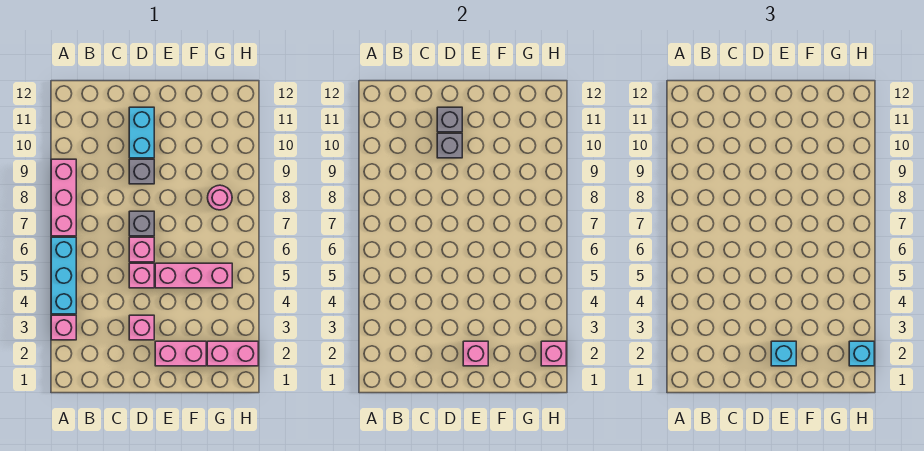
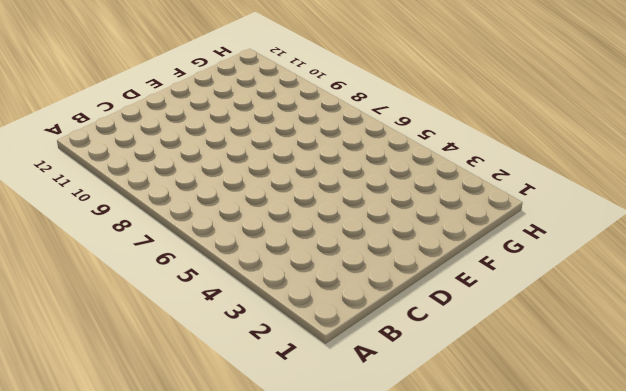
none -> pink 1x1 brick [51,315,76,340]
none -> cyan 1x3 brick [51,237,76,314]
none -> pink 1x3 brick [51,159,76,236]

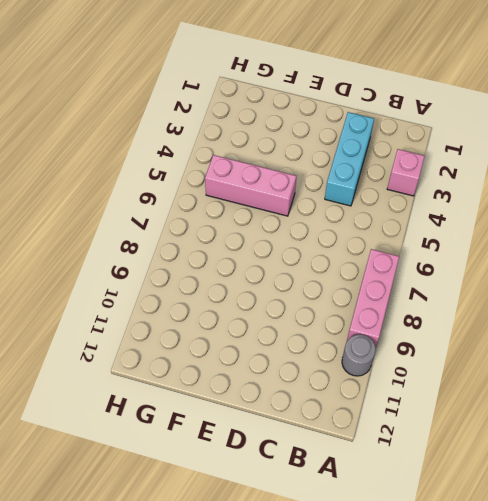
grey 1x1 round brick [342,334,376,376] -> none
cyan 1x3 brick [325,112,374,206] -> cyan 1x3 brick moved to [51,237,76,314]
none -> pink 1x1 brick [129,315,154,340]
none -> pink 1x1 brick [129,263,154,288]
none -> pink 1x1 brick [129,237,154,262]

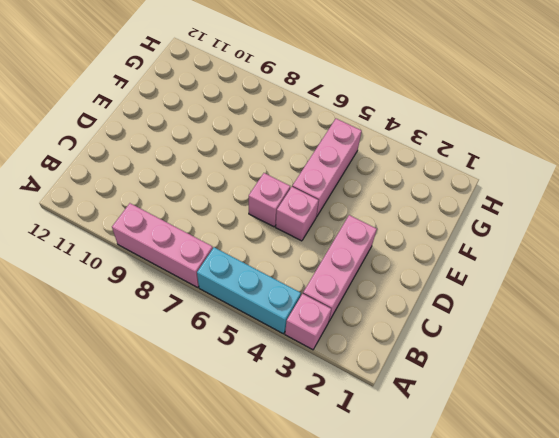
pink 1x3 brick [303,215,377,321] -> pink 1x1 brick [129,315,154,340]
none -> grey 1x1 brick [129,211,154,236]
none -> grey 1x1 brick [129,159,154,184]
none -> cyan 1x2 brick [129,107,154,158]

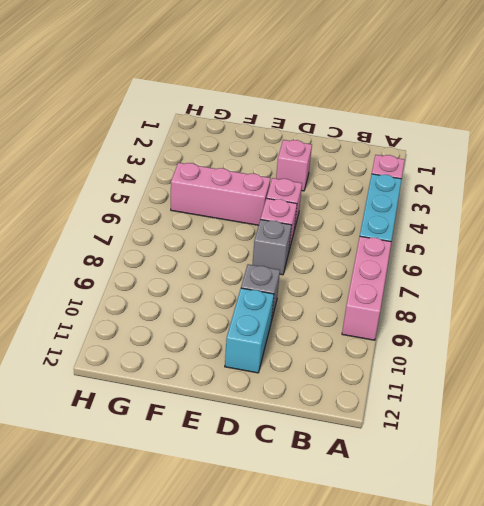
none -> pink 1x2 brick [155,341,206,366]
none -> pink 1x2 brick [207,341,258,366]
none -> pink 1x1 round brick [208,185,232,210]

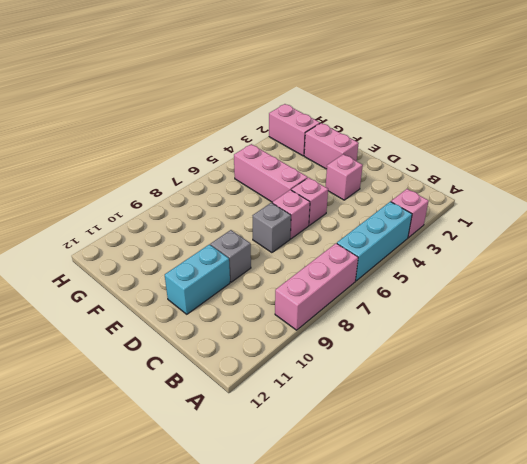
none -> pink 1x1 round brick [208,185,232,210]
none -> grey 1x1 brick [437,133,462,158]
none -> grey 1x1 brick [437,107,462,132]

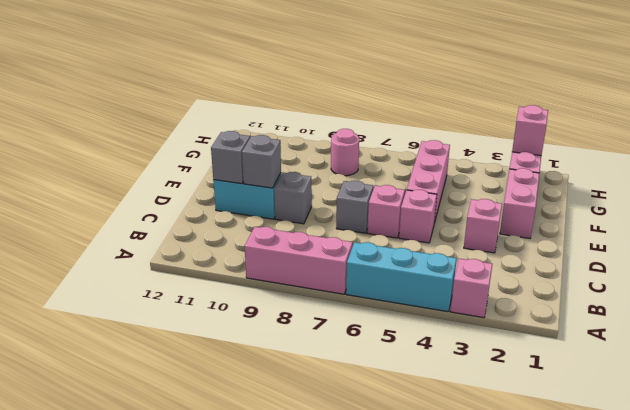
none -> pink 1x1 brick [463,341,488,366]
none -> cyan 1x1 brick [771,341,796,366]
none -> cyan 1x1 brick [849,341,874,366]

